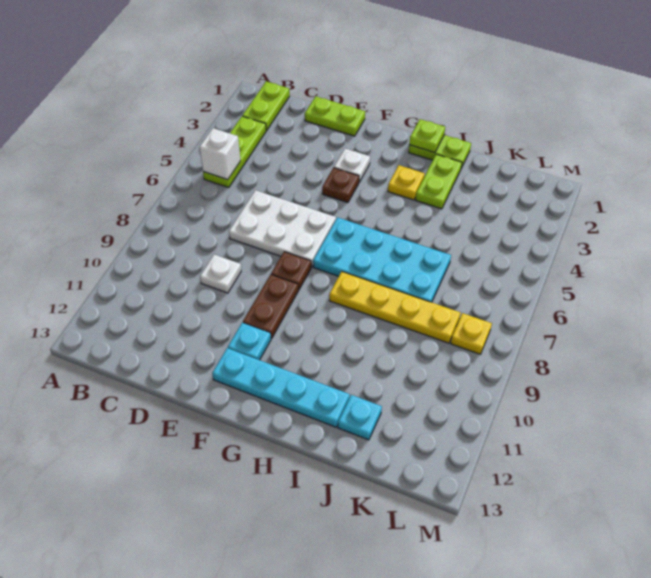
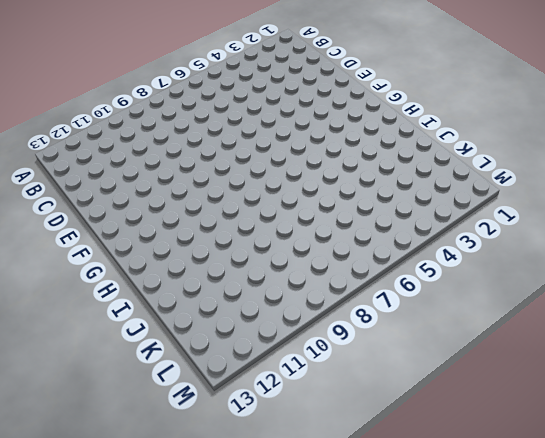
none -> lime 1x2 plate [242,81,290,131]
none -> lime 1x3 plate [203,116,266,188]
none -> lime 1x2 plate [305,96,365,136]

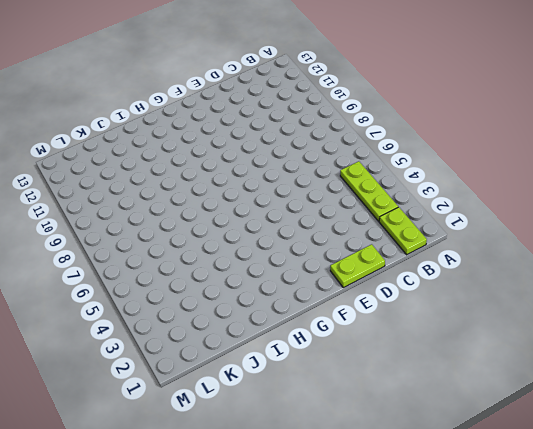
none -> white 2x3 plate [229,190,336,267]
none -> white 1x1 plate [200,255,241,293]
none -> white 1x1 plate [334,149,370,182]

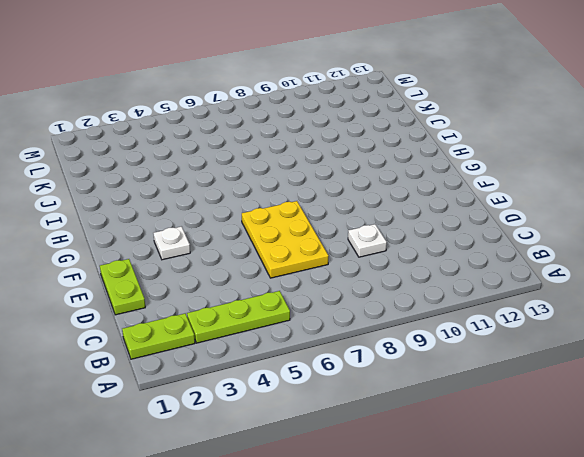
yellow 2x3 plate [242,201,329,278] -> white 2x3 plate [229,190,336,267]
none -> brown 1x1 plate [322,168,359,203]
none -> brown 1x1 plate [271,252,311,290]
none -> brown 1x2 plate [243,274,298,339]

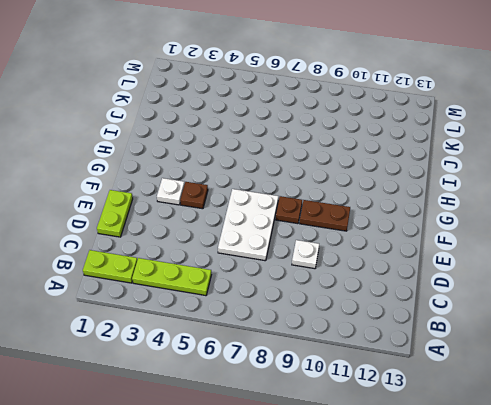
none -> cyan 1x1 plate [228,323,271,360]
none -> cyan 1x4 plate [212,348,350,427]
none -> cyan 2x4 plate [313,217,451,302]

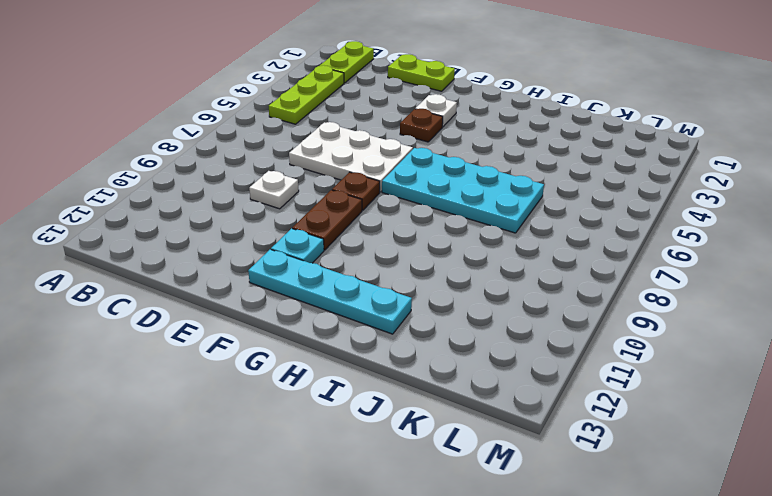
none -> lime 1x2 plate [409,135,471,168]
none -> yellow 1x1 plate [388,165,425,200]
none -> yellow 1x4 plate [329,272,460,343]

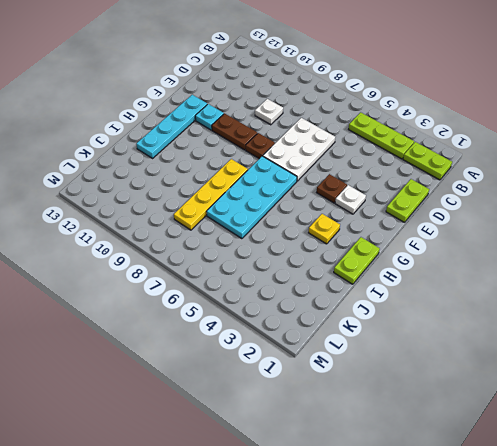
none -> lime 1x2 plate [415,154,462,209]
none -> cyan 1x1 plate [338,395,382,440]
none -> yellow 1x1 plate [451,313,492,354]

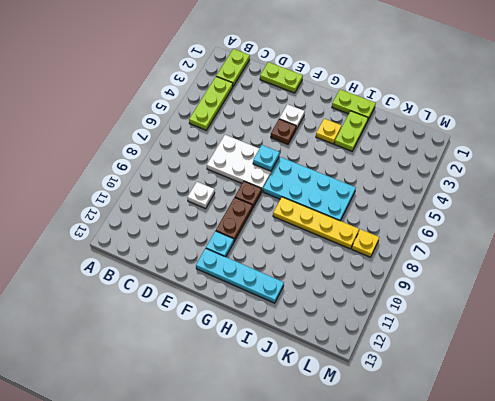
cyan 1x1 plate [253,145,280,171] -> cyan 1x1 plate moved to [338,395,382,440]
none -> white 1x1 brick [199,128,240,180]
none -> lime 1x1 plate [409,119,445,153]

